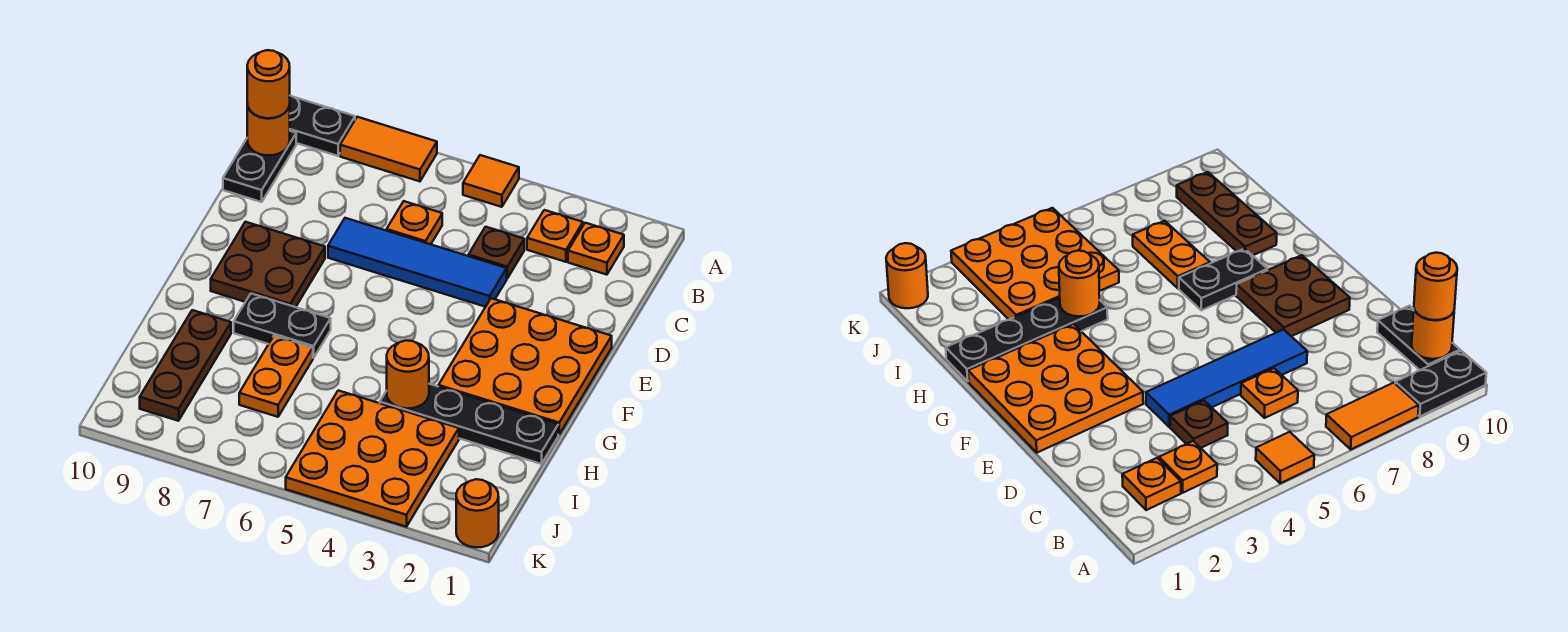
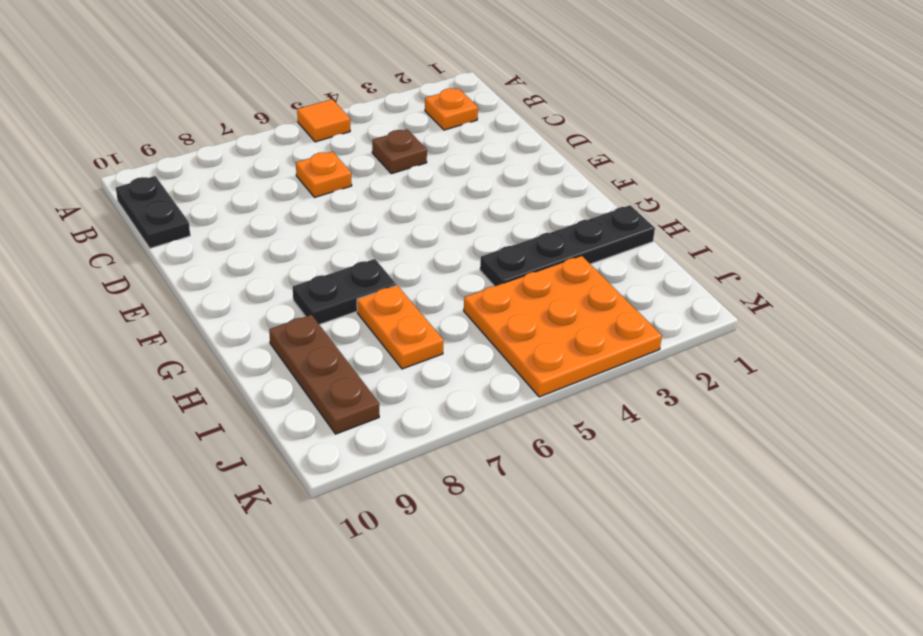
none -> orange 1x2 tile [340,117,437,181]
none -> black 1x2 plate [289,96,355,156]
none -> orange 1x1 plate [527,210,583,262]

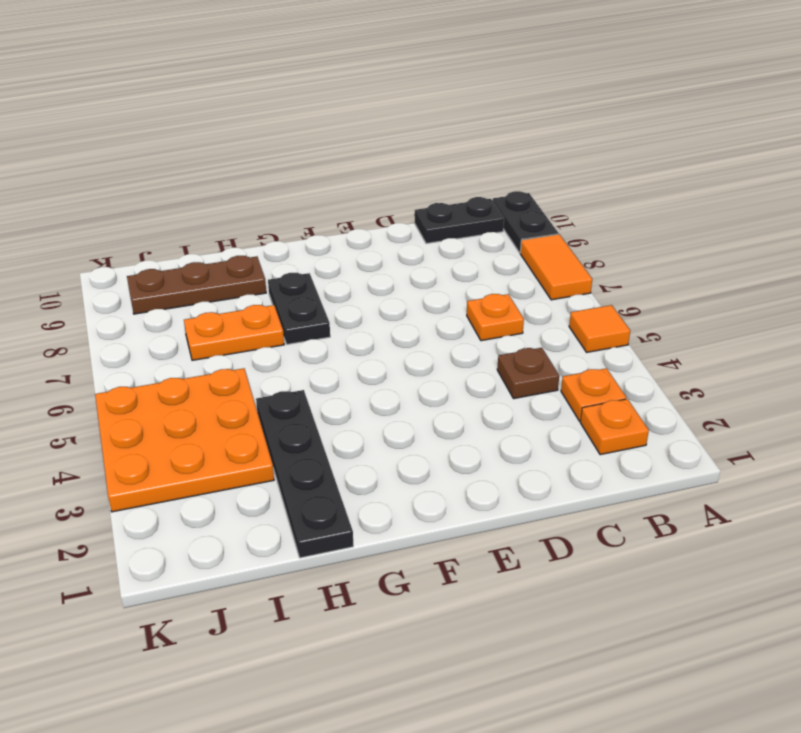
none -> blue 1x4 tile [328,218,507,307]
none -> orange 3x3 plate [438,298,612,434]
none -> brown 2x2 plate [211,222,325,307]

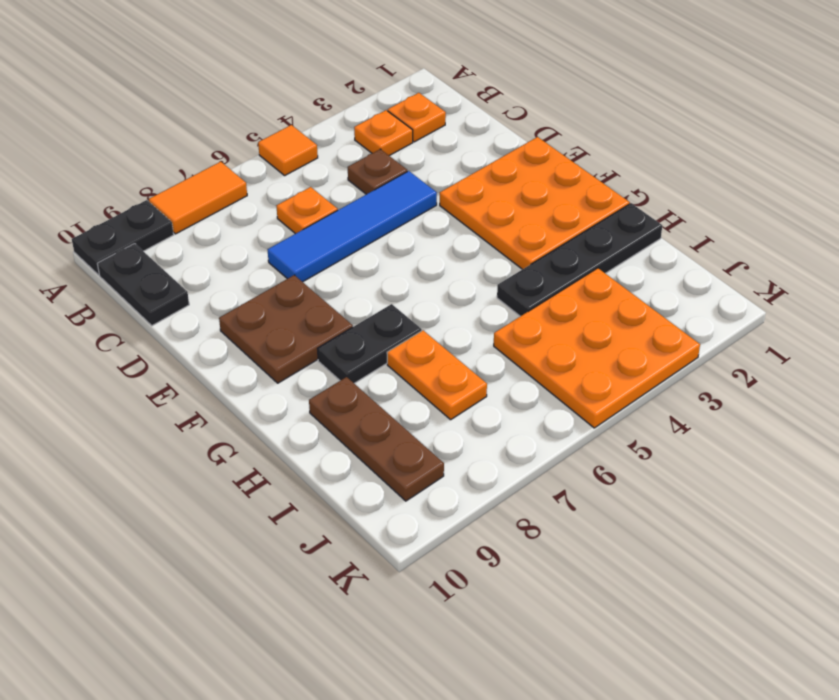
none -> orange 1x1 round brick [456,479,499,547]
none -> orange 1x1 round brick [247,104,290,156]
none -> orange 1x1 round brick [387,340,429,409]

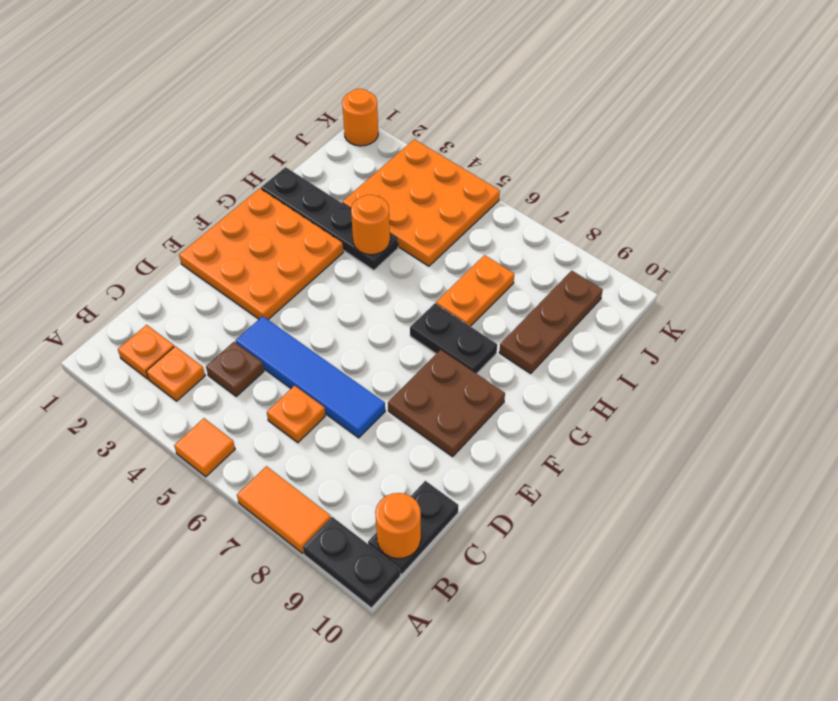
none -> orange 1x1 round brick [247,50,290,118]

